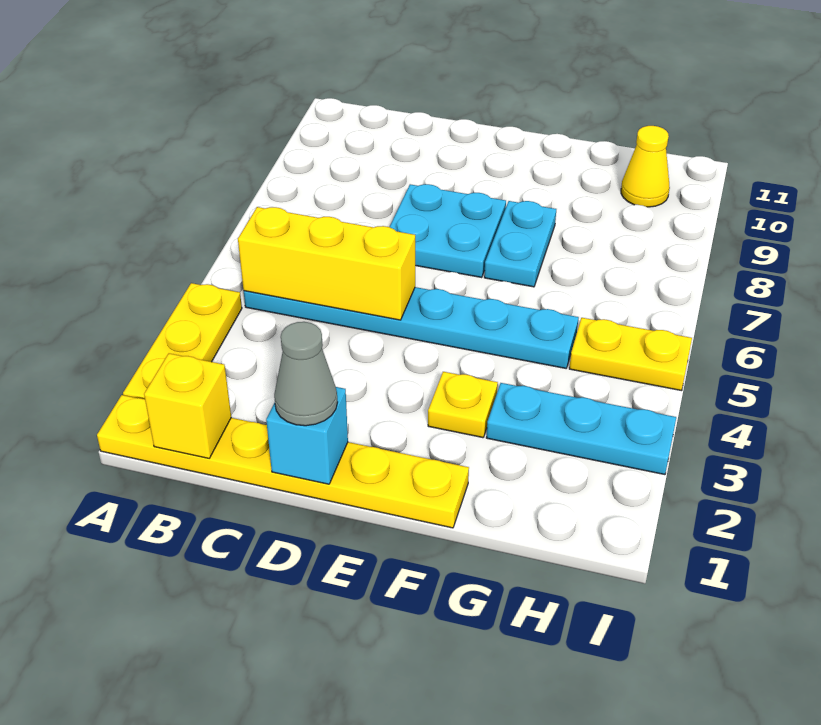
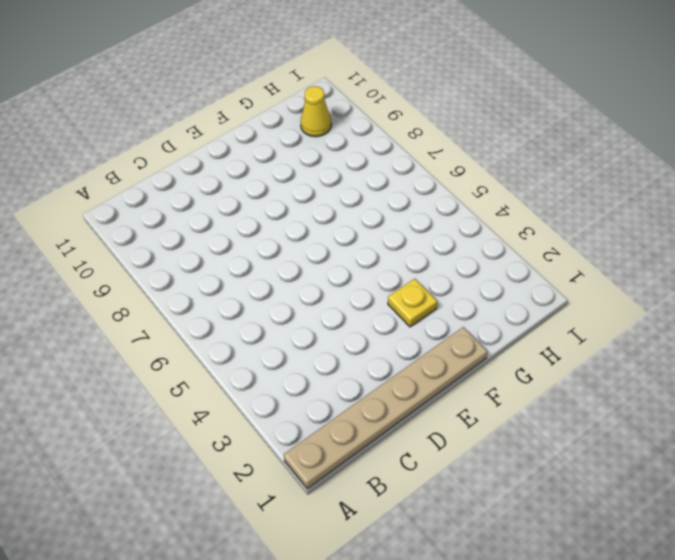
tan 1x6 plate [284,327,488,489] -> yellow 1x6 plate [97,395,469,528]
none -> yellow 1x3 plate [123,283,242,399]
none -> cyan 1x6 plate [244,287,579,368]
none -> cyan 2x2 plate [390,184,506,278]

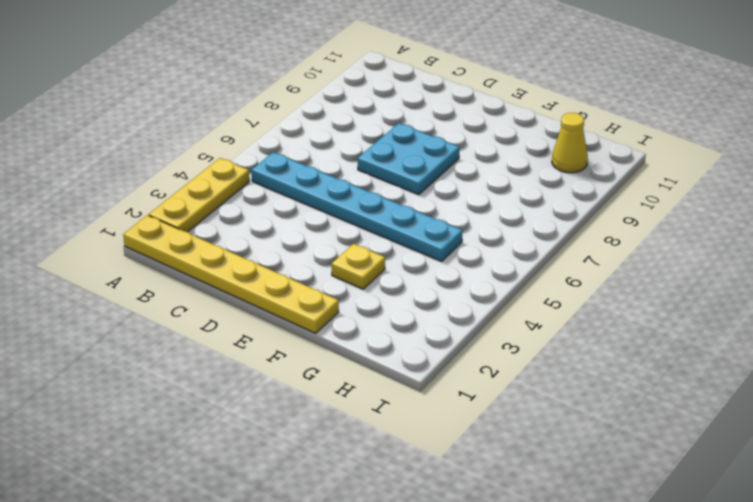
none -> cyan 1x2 plate [484,201,556,287]
none -> cyan 1x3 plate [486,383,676,475]
none -> yellow 1x2 plate [569,318,692,391]

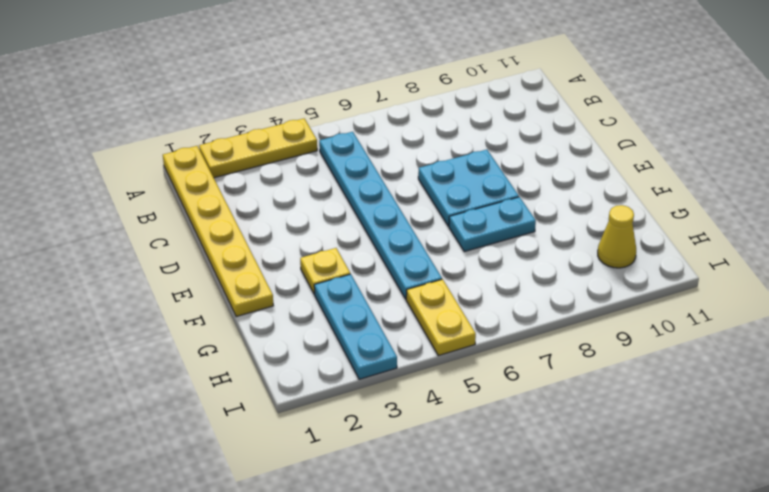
none -> yellow 1x1 brick [144,353,231,458]
none -> yellow 1x3 brick [238,207,415,320]
none -> cyan 1x1 brick [266,387,348,484]

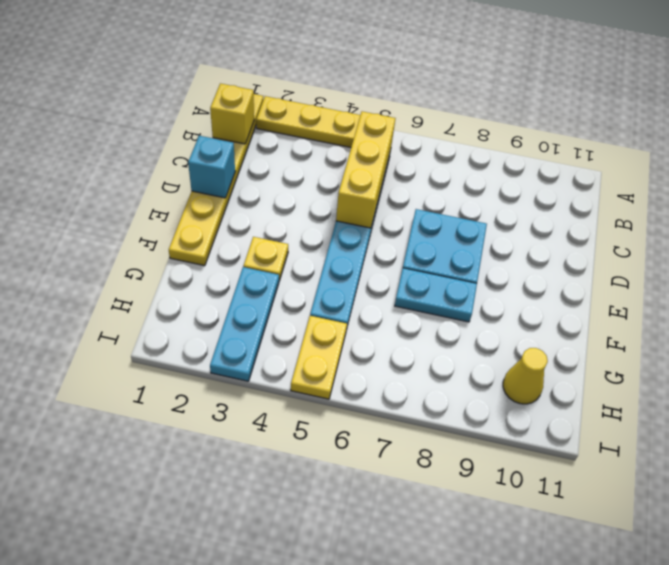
none -> grey 1x1 cone [274,322,337,426]

